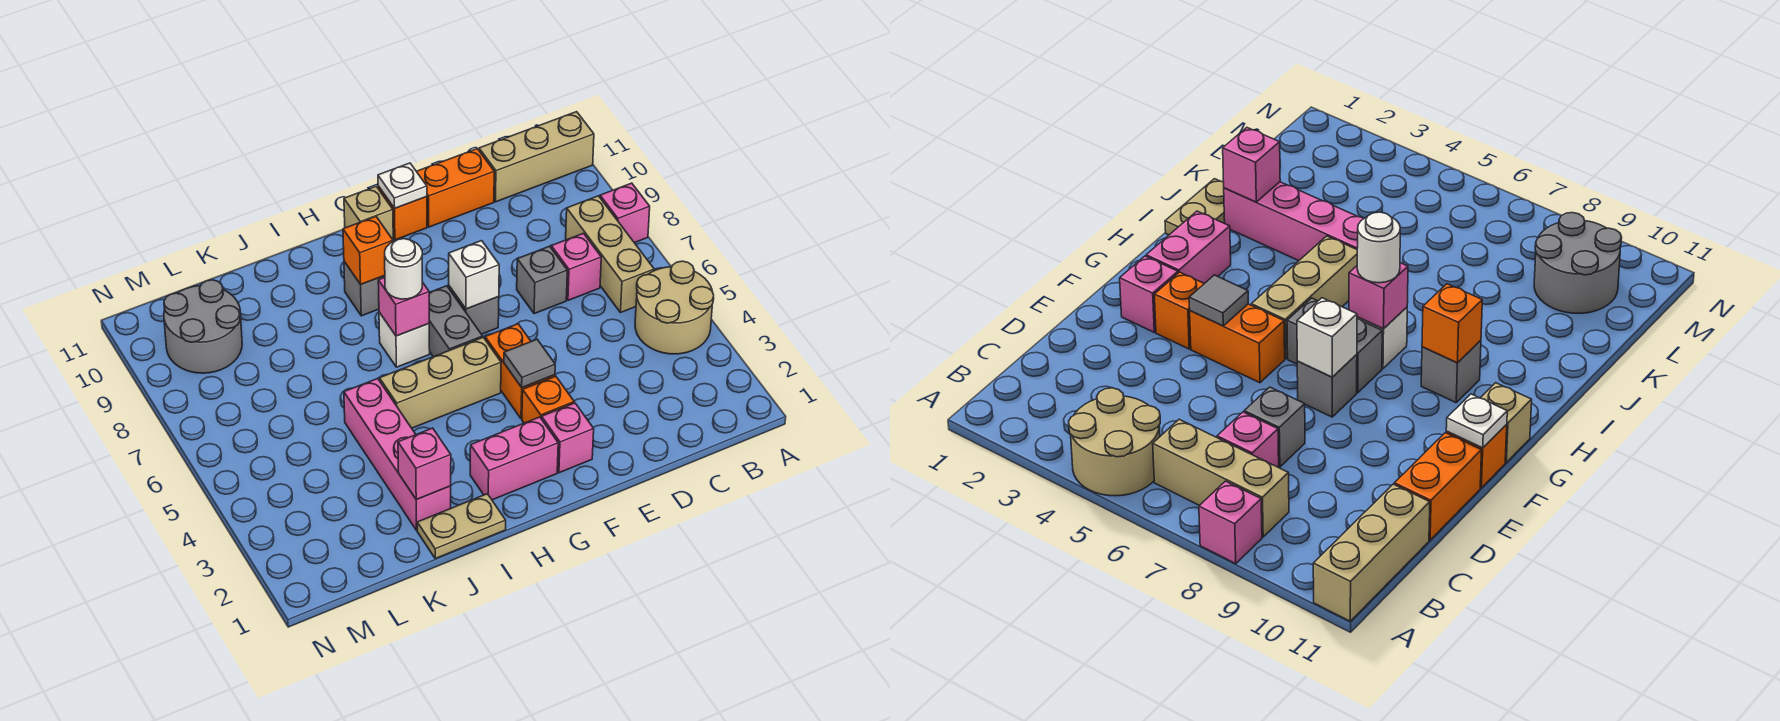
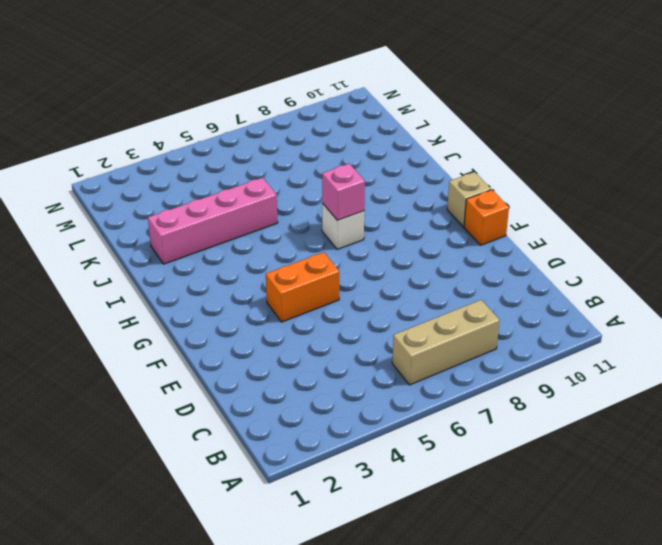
none -> tan 2x2 round brick [635,261,714,354]
none -> pink 1x1 brick [600,183,650,243]
none -> tan 1x3 brick [479,112,594,202]

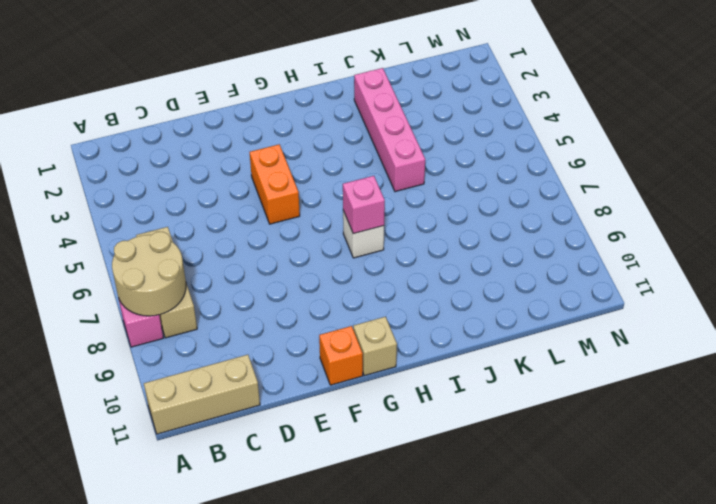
tan 2x2 round brick [112,232,186,316] -> tan 2x2 round brick moved to [635,261,714,354]
none -> pink 1x1 brick [551,233,601,300]
none -> grey 1x1 brick [517,246,567,314]
none -> orange 1x2 brick [416,149,494,227]

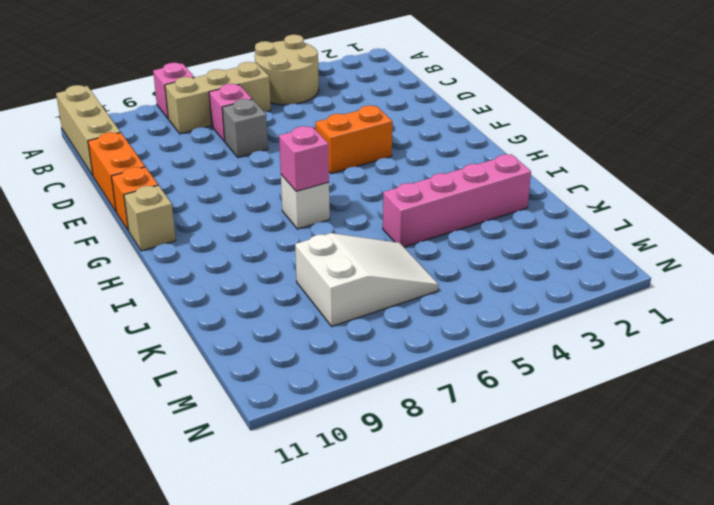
white 2x3 slope [295,233,438,326] -> none
none -> pink 1x1 brick [542,403,594,473]
none -> orange 1x1 brick [522,376,574,423]
none -> grey 1x1 brick [449,286,499,334]

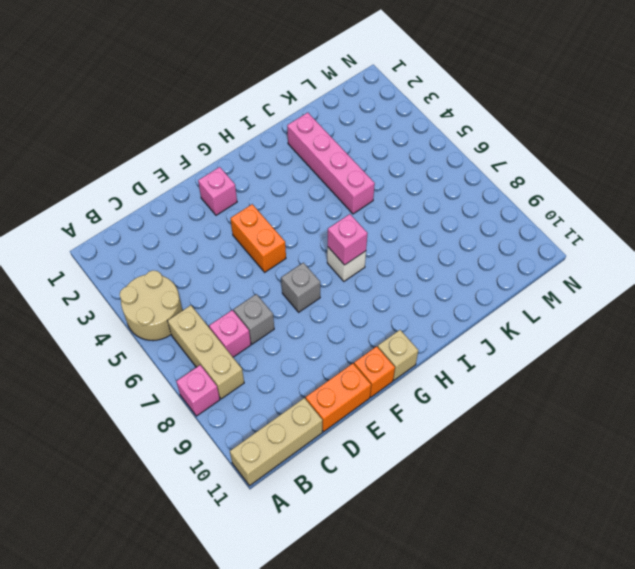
none -> orange 1x1 brick [522,376,574,423]
none -> pink 1x2 brick [470,417,558,500]
none -> tan 1x3 brick [380,337,501,428]

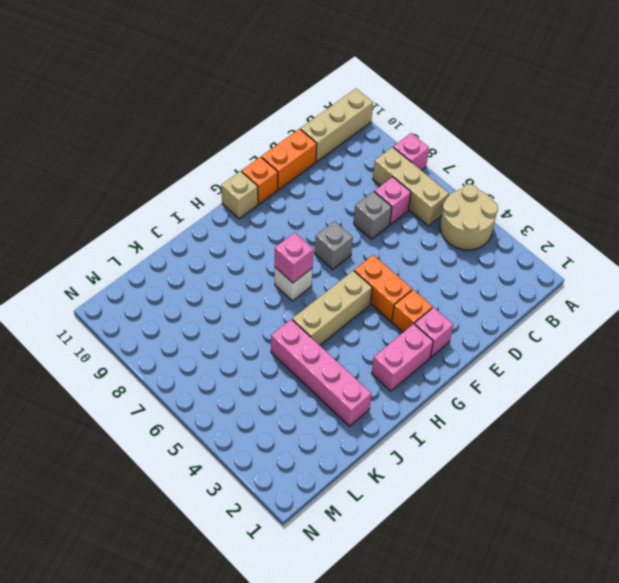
none -> grey 1x2 brick [429,286,483,357]
none -> grey 1x1 brick [344,262,385,316]
none -> tan 1x2 plate [417,494,506,559]

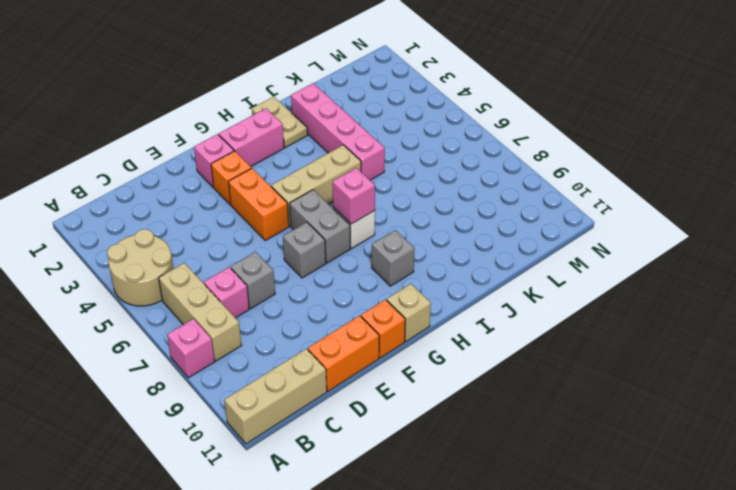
tan 1x2 plate [252,97,308,147] -> tan 1x2 plate turned to [417,494,506,559]
none -> grey 2x2 round brick [164,280,242,373]
none -> grey 1x1 tile [504,339,555,388]
none -> white 1x1 brick [449,241,499,309]

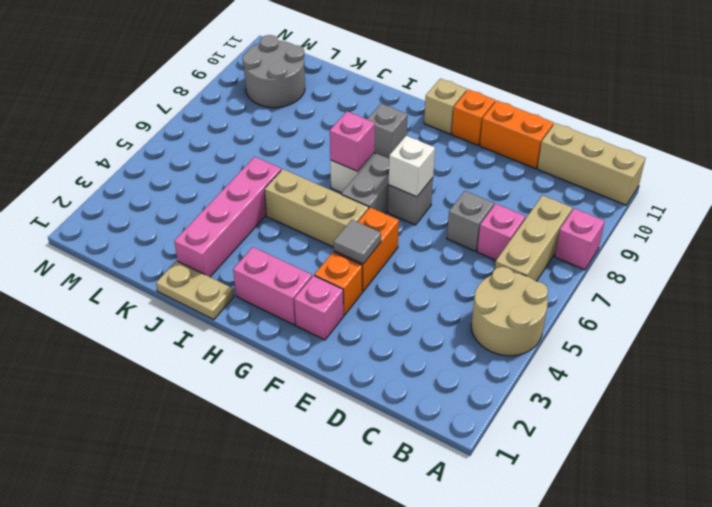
none -> white 1x1 plate [378,163,427,208]
none -> orange 1x1 brick [343,217,393,284]
none -> pink 1x1 brick [398,428,451,500]

